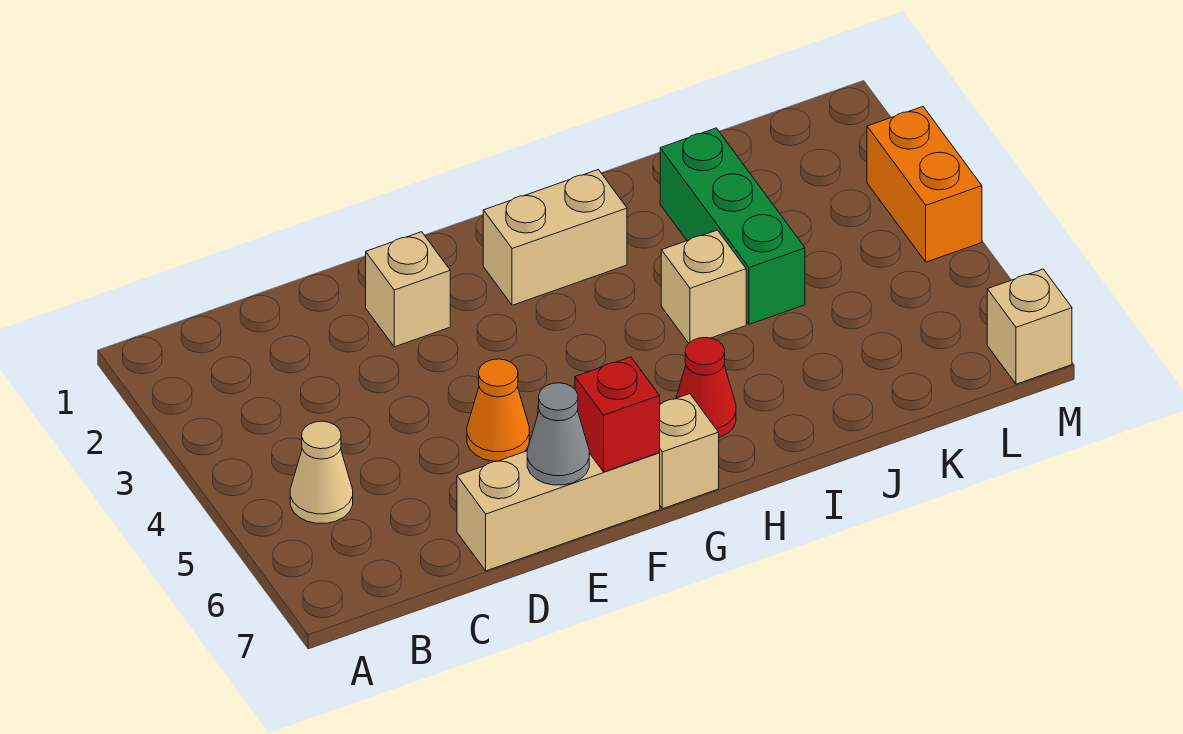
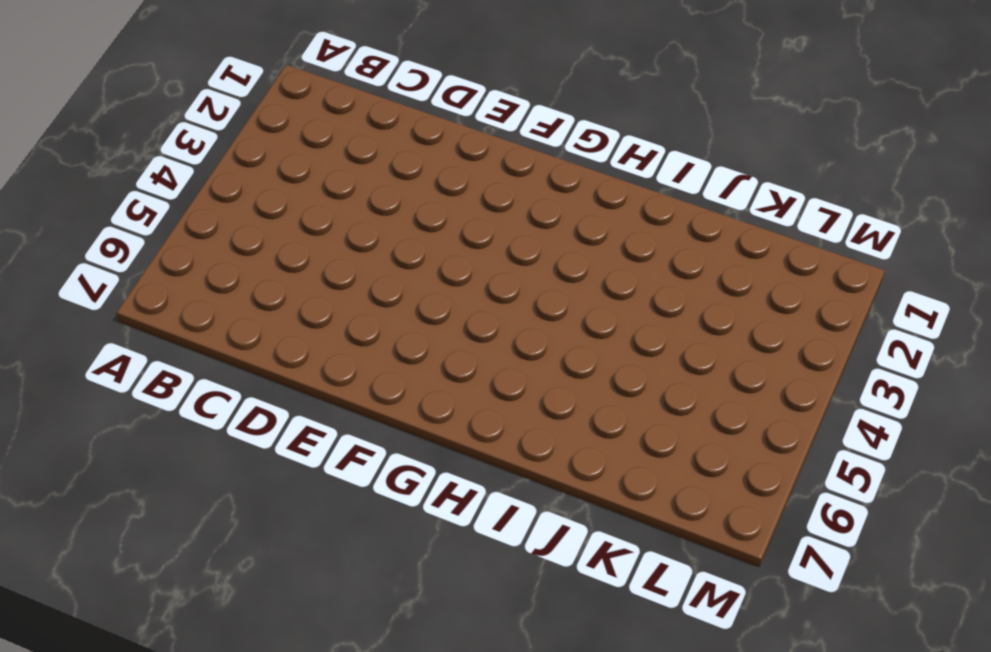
none -> tan 1x1 cone [290,421,353,523]
none -> tan 1x3 brick [457,451,660,571]
none -> tan 1x1 brick [366,232,450,347]

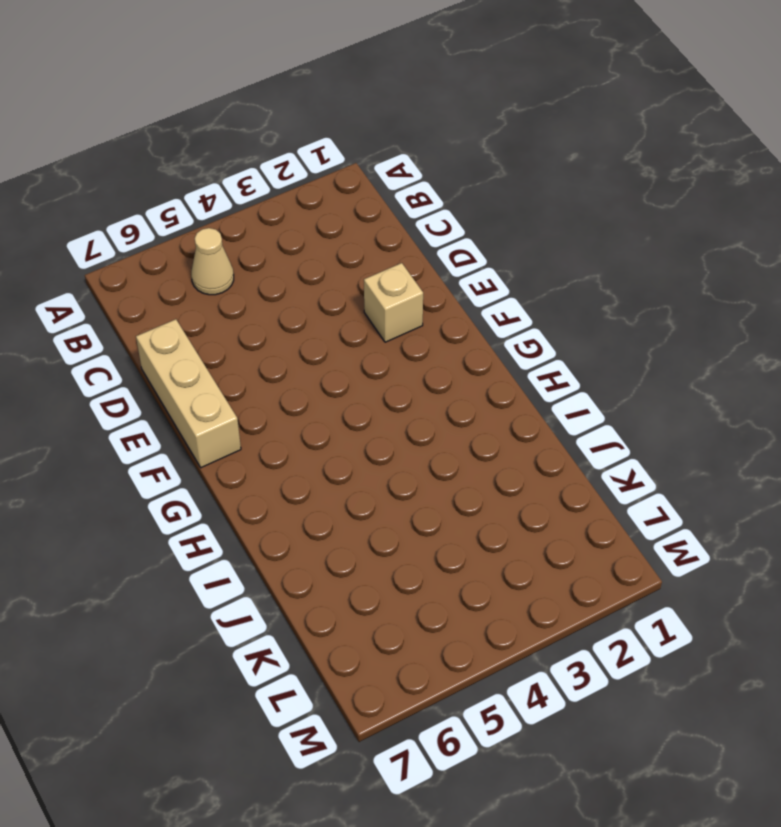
none -> orange 1x1 cone [467,359,529,461]
none -> tan 1x2 brick [483,170,627,305]
none -> tan 1x1 brick [659,394,719,509]

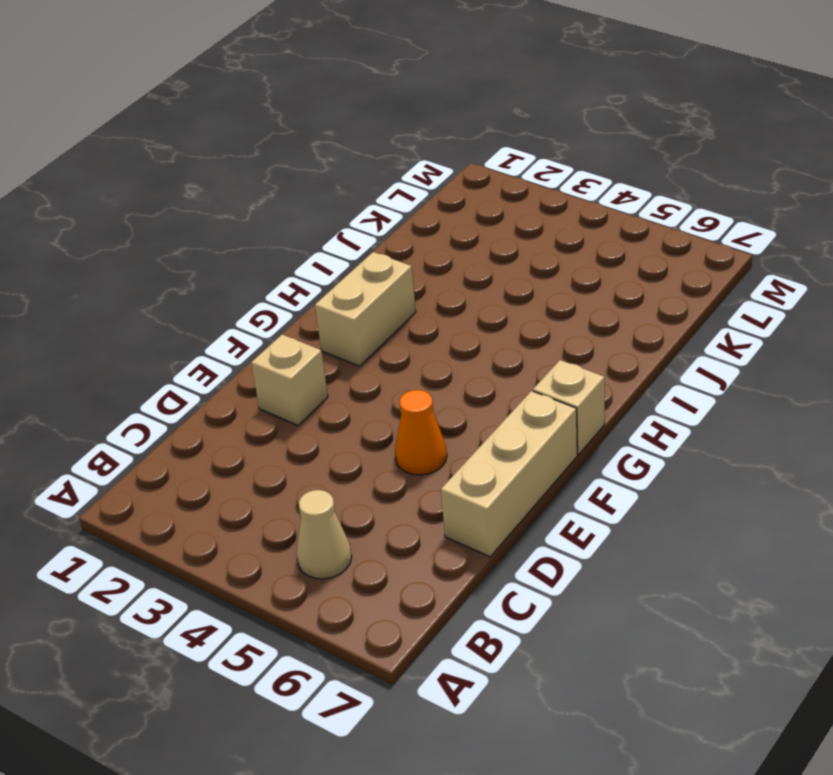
none -> red 1x1 cone [676,338,736,437]
none -> tan 1x1 brick [661,230,746,343]
none -> green 1x3 brick [660,128,805,324]

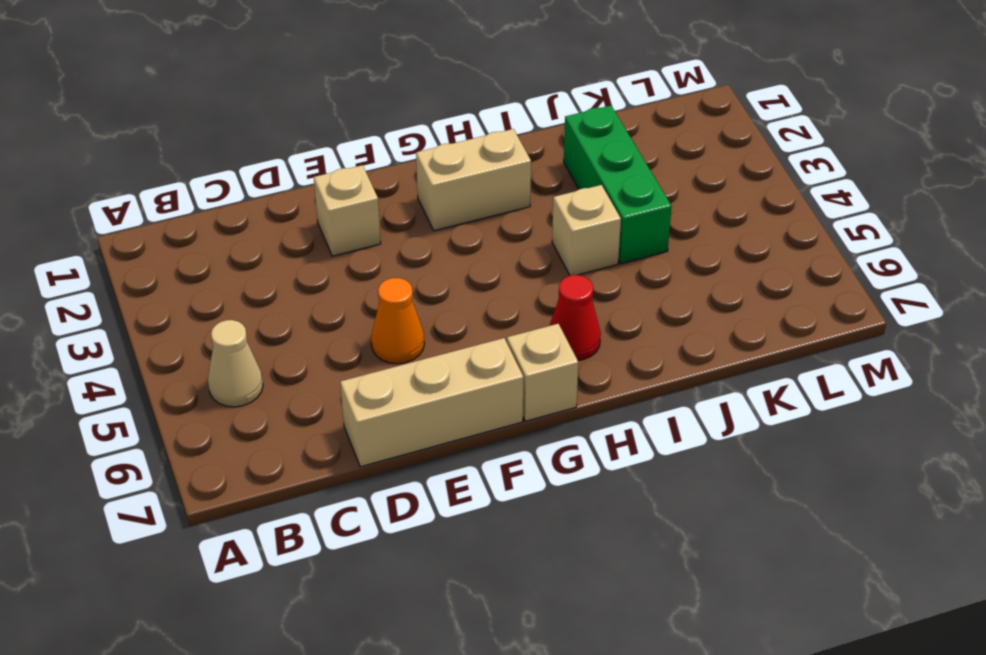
none -> orange 1x2 brick [867,107,982,262]
none -> tan 1x1 brick [987,269,1072,384]
none -> grey 1x1 cone [527,383,589,485]

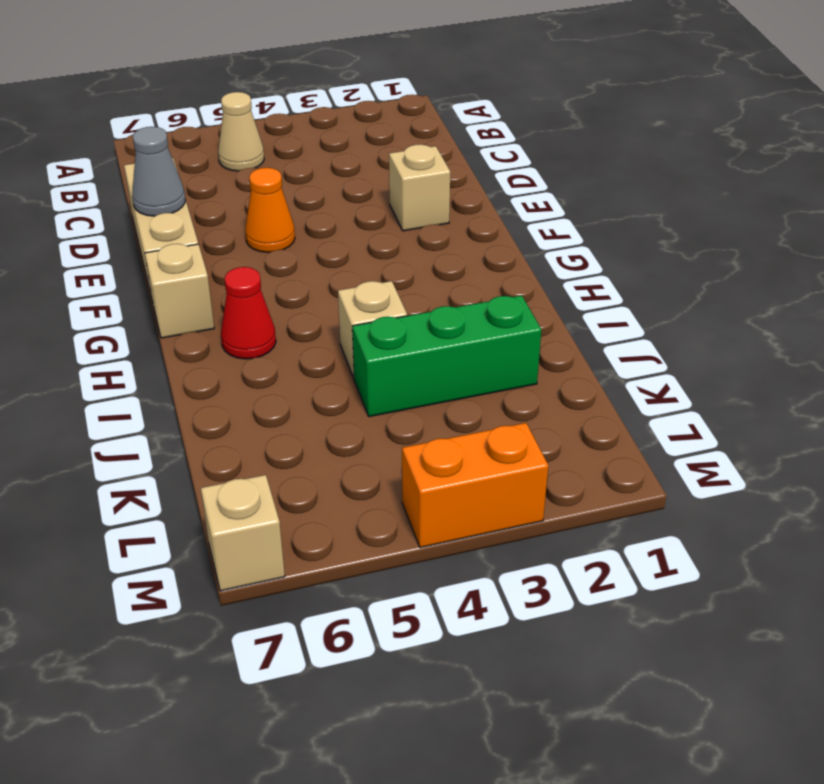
none -> tan 1x2 brick [483,170,627,305]
none -> red 1x1 brick [575,357,660,472]

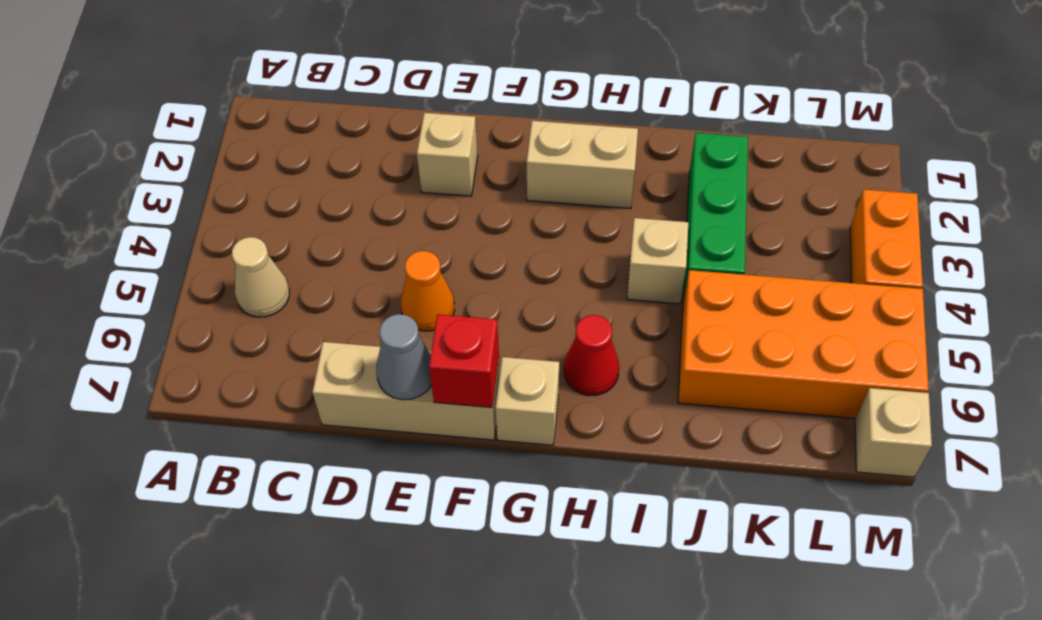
orange 2x4 brick [678,270,929,418] -> none

